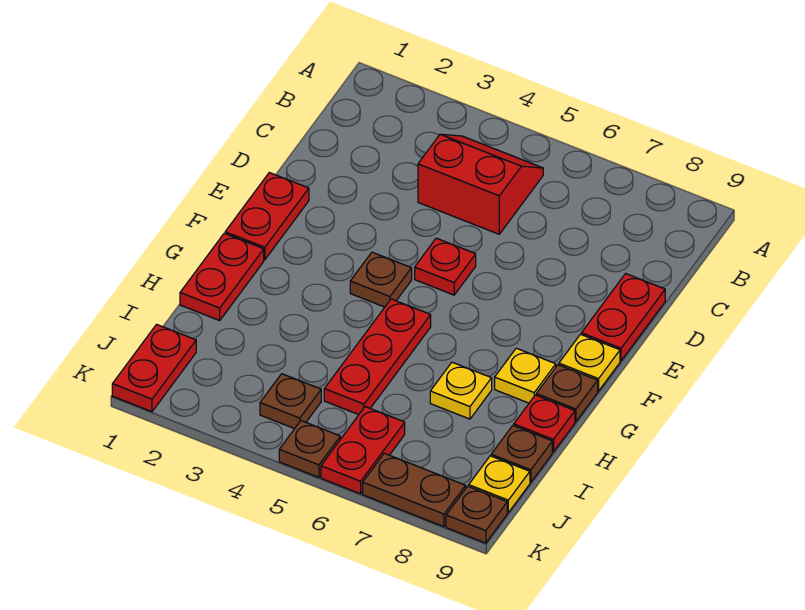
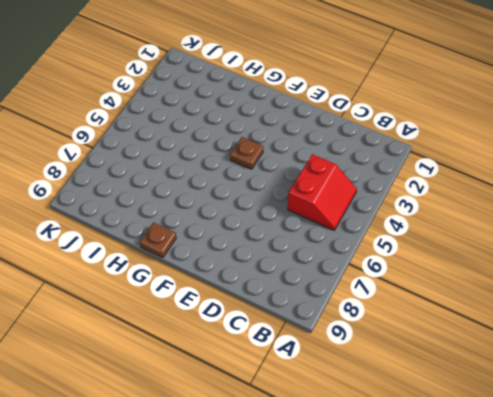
none -> red 1x2 plate [581,274,665,361]
none -> red 1x2 plate [225,173,309,260]
none -> red 1x1 plate [415,238,476,295]

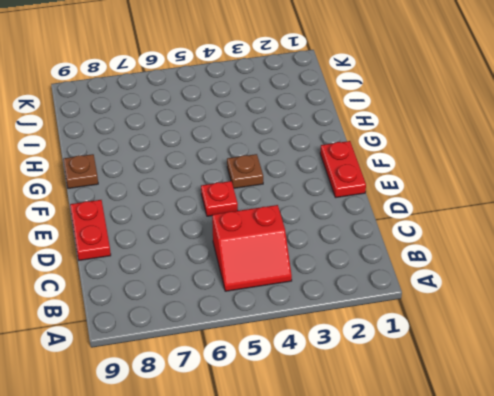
none -> yellow 1x1 plate [559,334,620,391]
none -> red 1x2 plate [180,233,264,320]
none -> red 1x3 plate [324,299,431,415]

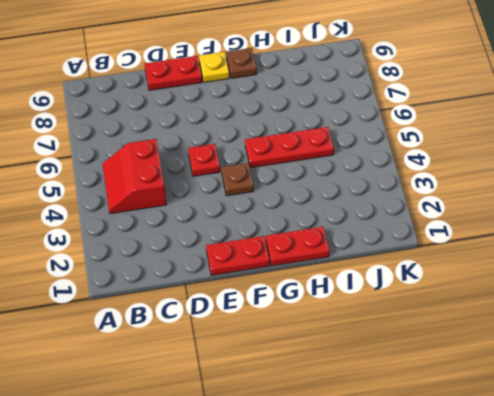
none -> yellow 1x1 plate [495,348,556,403]
none -> yellow 1x1 plate [430,362,492,419]
none -> red 1x1 plate [514,395,575,452]

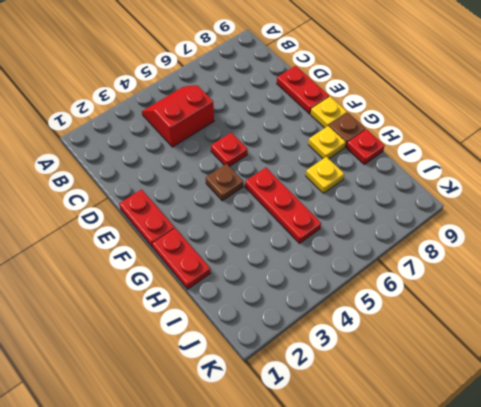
none -> brown 1x1 plate [491,426,552,482]
none -> red 1x2 plate [112,324,196,412]
none -> brown 1x1 plate [260,374,321,429]

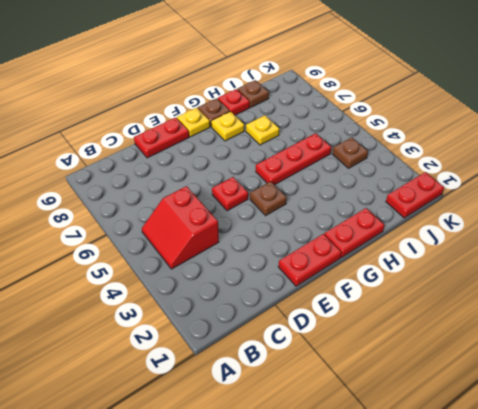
none -> red 1x2 plate [321,407,405,494]
none -> yellow 1x1 plate [469,456,530,513]
none -> brown 1x1 plate [279,421,340,477]

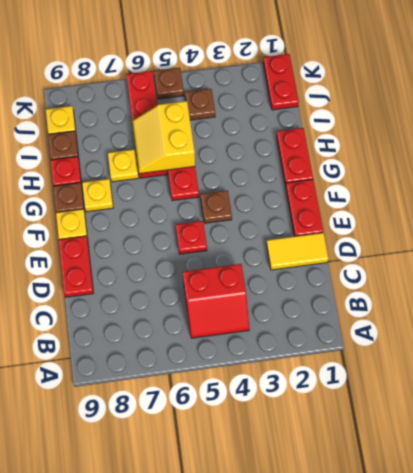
yellow 1x2 tile [267,233,329,270] -> none
yellow 2x2 slope [133,101,195,174] -> none
red 1x4 plate [126,71,167,178] -> red 1x2 plate [321,407,405,494]
none -> brown 1x2 plate [363,453,466,527]
none -> brown 1x1 plate [446,486,507,543]

